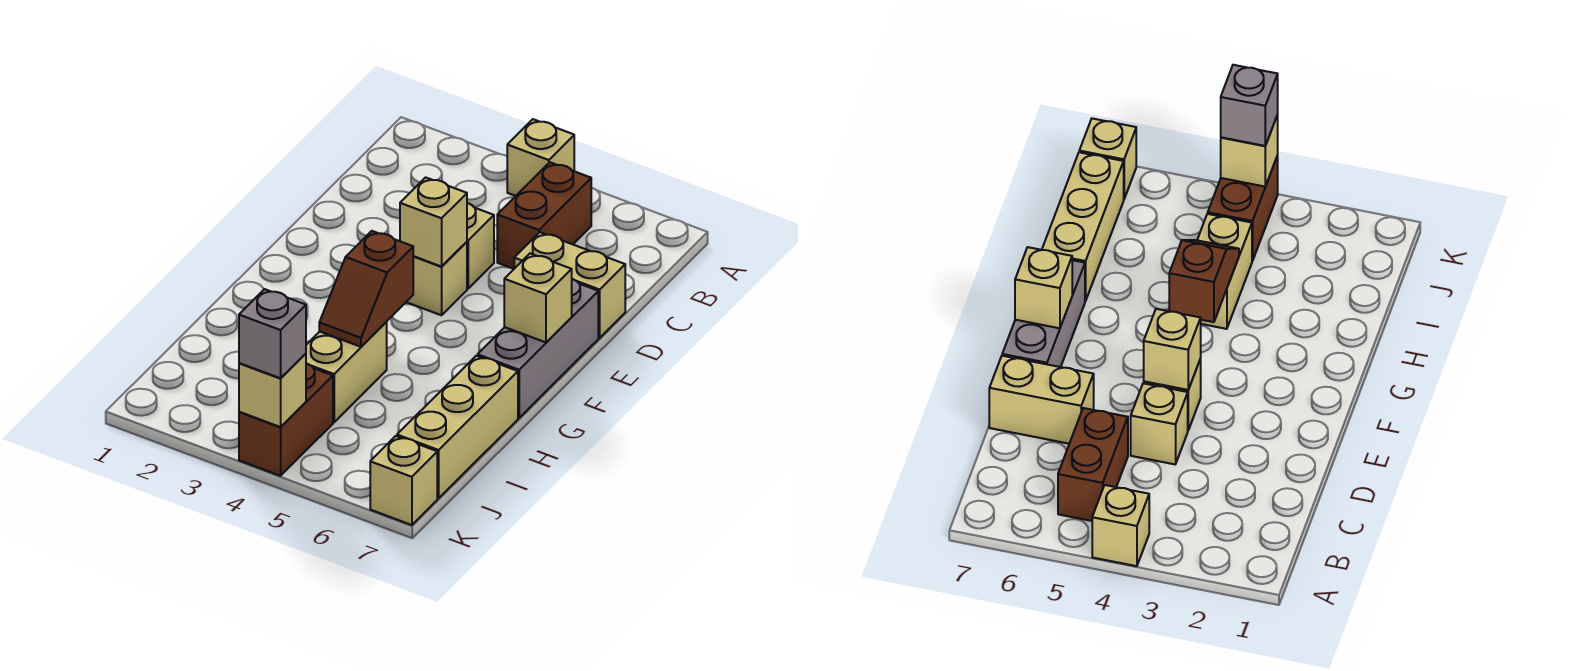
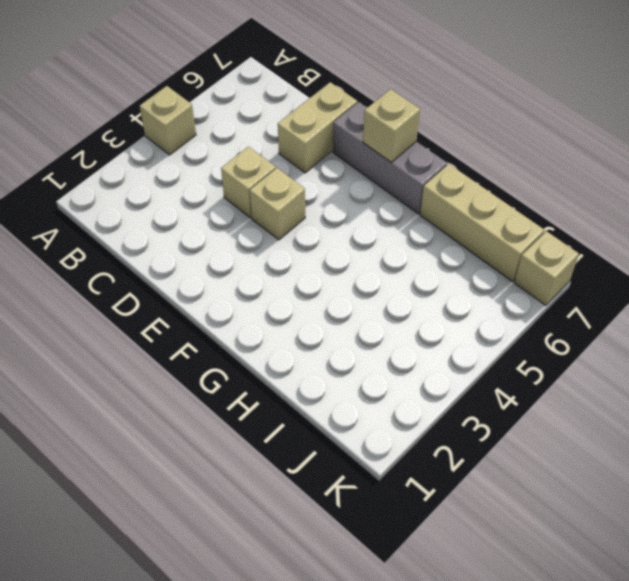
none -> brown 1x2 brick [497,162,591,269]
none -> tan 1x2 brick [306,322,387,422]
none -> brown 1x2 brick [239,364,333,476]

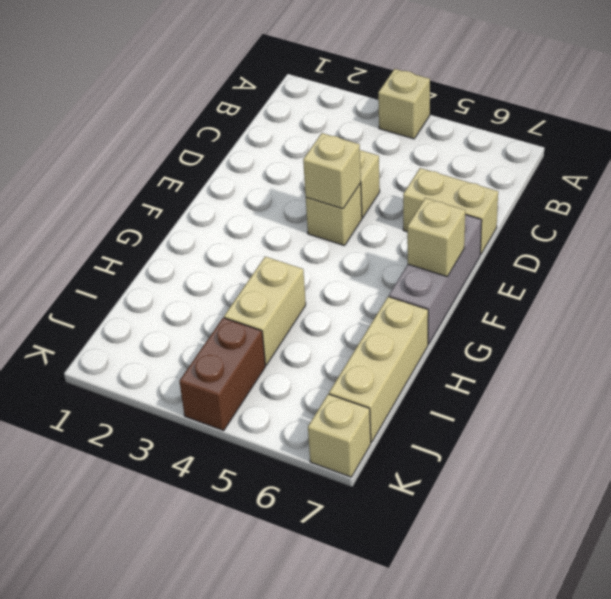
none -> brown 1x2 brick [497,162,591,269]
none -> brown 1x2 slope [319,231,413,347]
none -> tan 1x1 brick [239,354,306,427]

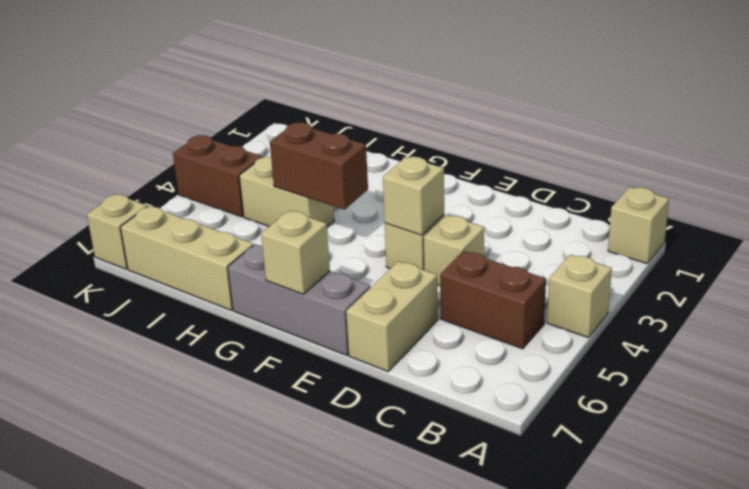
tan 1x1 brick [608,187,669,263] -> tan 1x1 brick moved to [239,354,306,427]
brown 1x2 brick [270,122,368,210] -> brown 1x2 slope [319,231,413,347]
none -> grey 1x1 brick [239,289,306,378]

